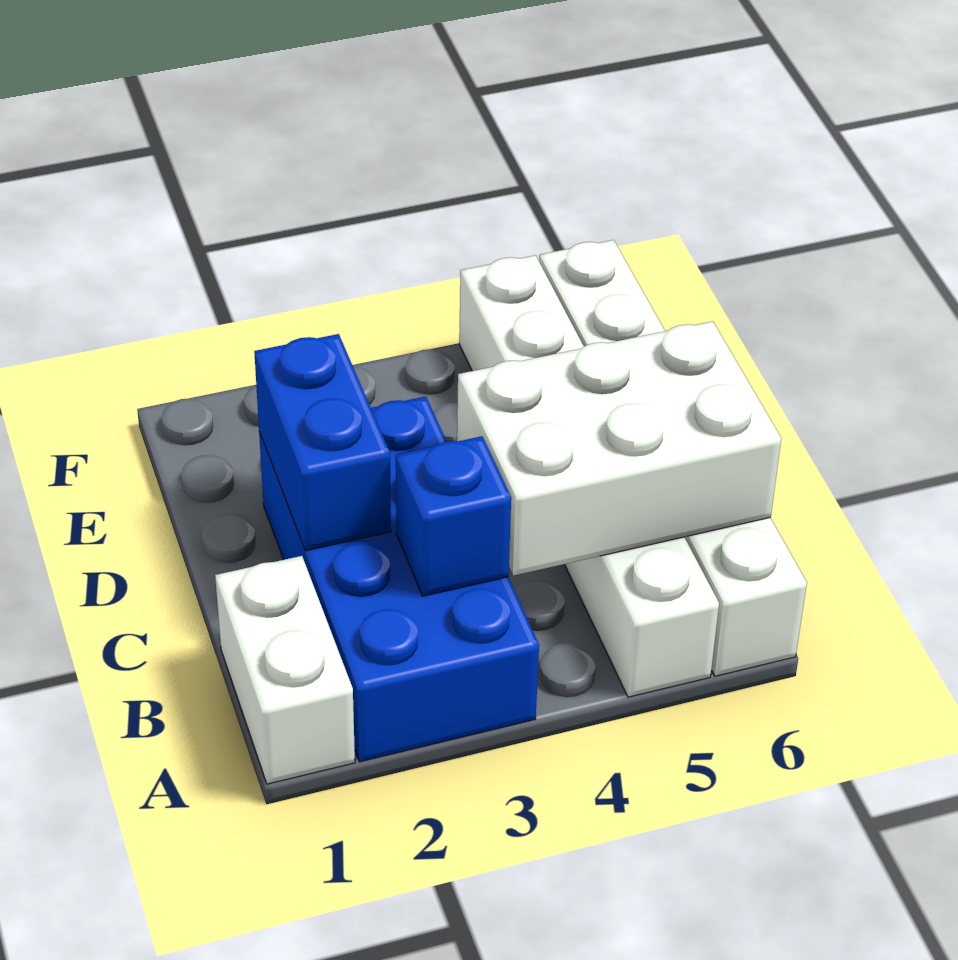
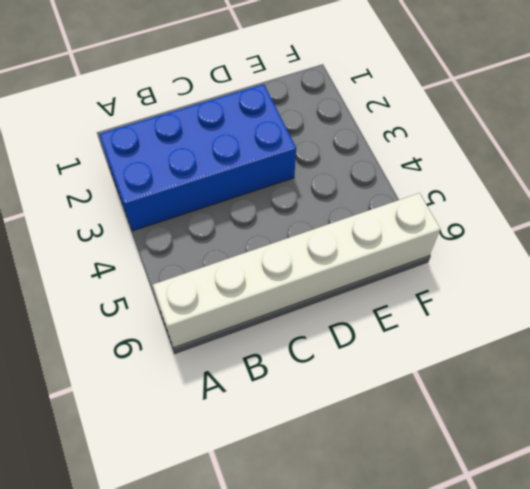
none -> white 1x2 brick [215,556,355,784]
none -> white 1x6 brick [459,255,719,697]

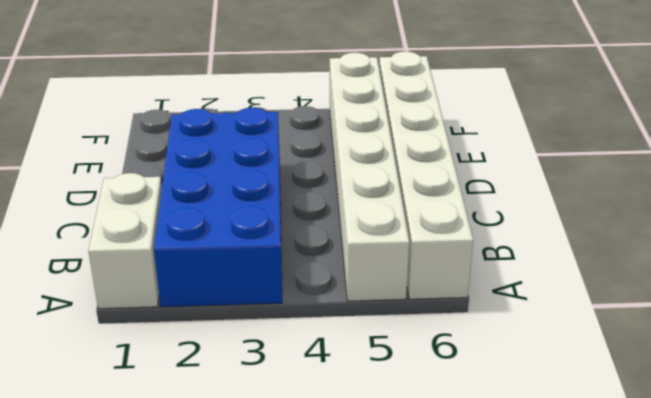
none -> blue 1x1 brick [396,436,511,596]
none -> white 2x3 brick [457,321,781,576]

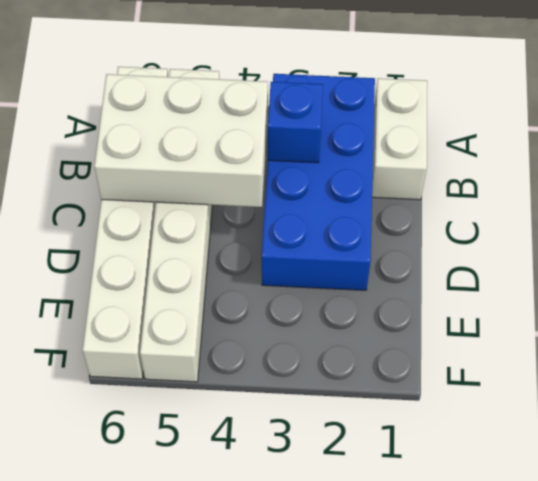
none -> blue 1x2 brick [254,334,391,551]

